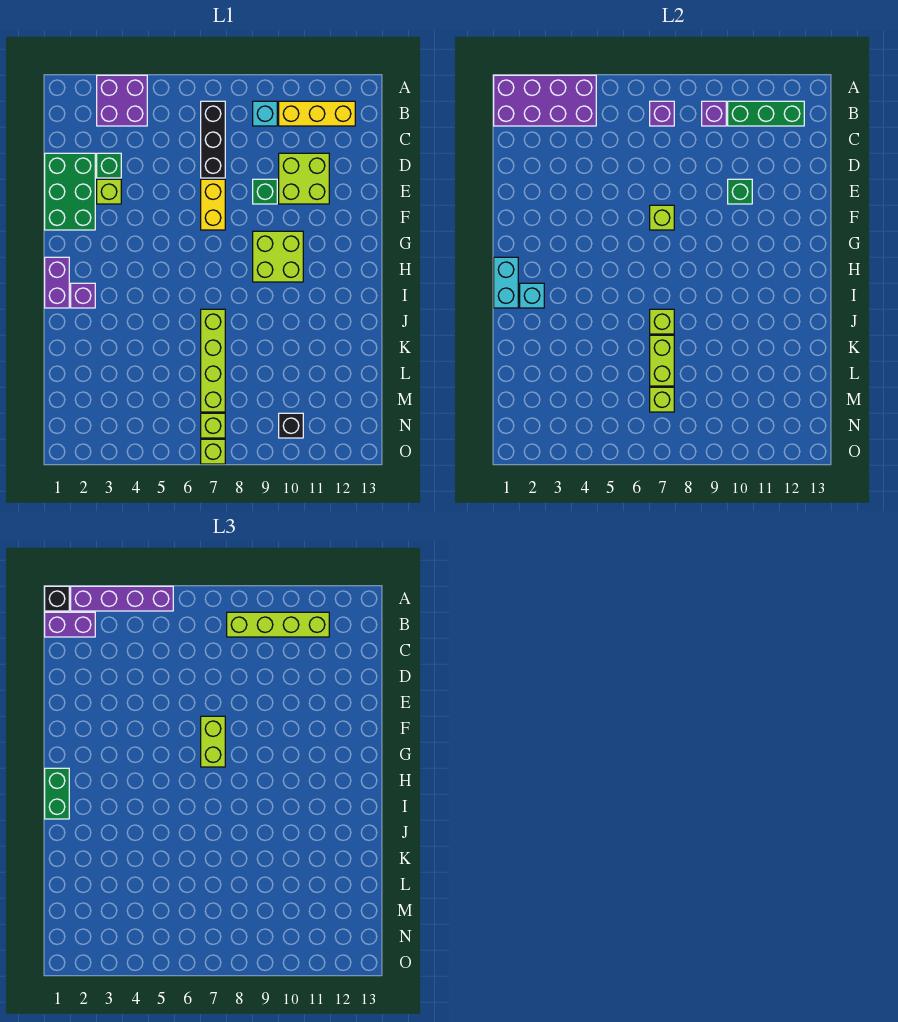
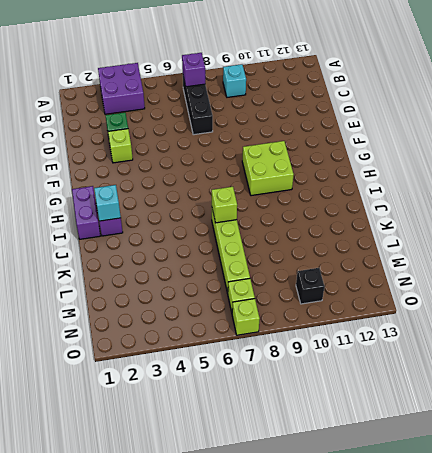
none -> yellow 1x3 brick [279,101,355,126]
none -> green 2x3 brick [45,153,95,230]
none -> lime 2x2 brick [279,153,329,204]
none -> yellow 1x2 brick [201,179,225,230]

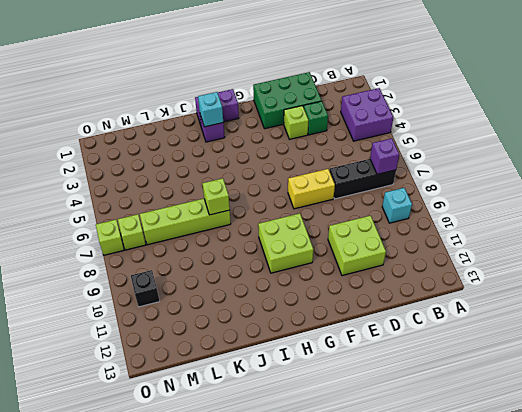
none -> yellow 1x3 brick [279,101,355,126]
none -> green 1x1 brick [253,179,277,204]
none -> purple 2x4 brick [494,75,596,126]
none -> purple 1x1 brick [702,101,726,126]

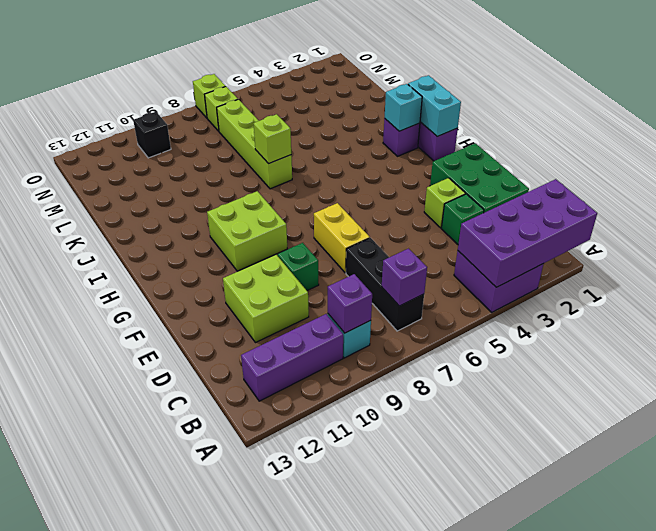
purple 1x3 brick [241,314,343,401] -> yellow 1x3 brick [279,101,355,126]
none -> green 1x3 brick [728,101,804,126]
none -> green 1x1 brick [728,179,752,204]
none -> lime 1x1 brick [650,205,674,230]
none -> lime 1x2 brick [650,335,674,386]

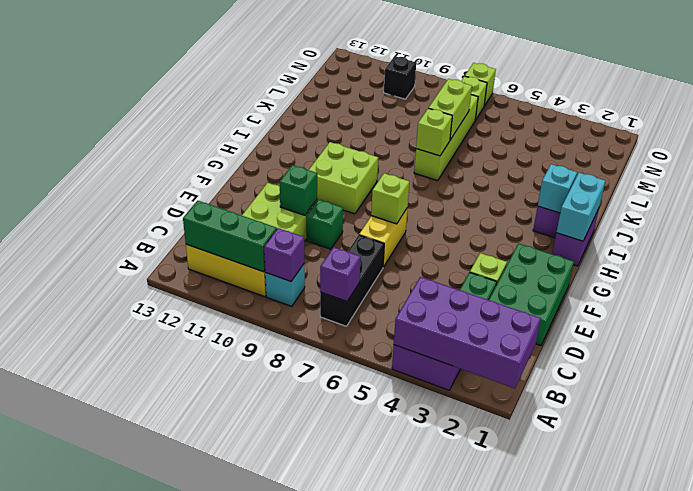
none -> lime 1x1 brick [650,387,674,412]
none -> black 1x1 brick [45,586,69,611]
none -> purple 1x4 brick [71,586,173,611]
none -> purple 1x2 brick [45,612,95,637]

